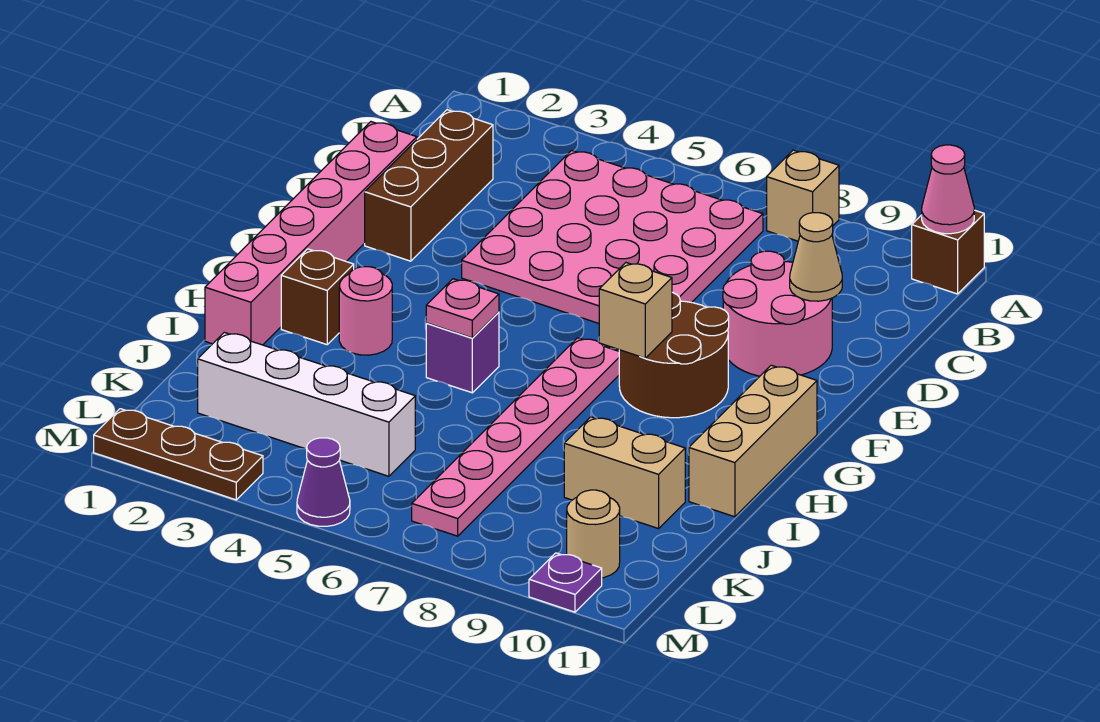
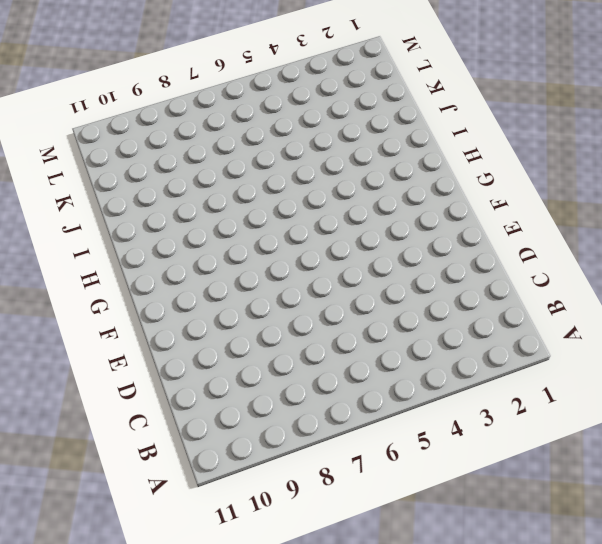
none -> tan 1x1 brick [767,150,839,241]
none -> brown 1x1 brick [912,210,984,294]
none -> pink 4x4 plate [462,150,763,323]

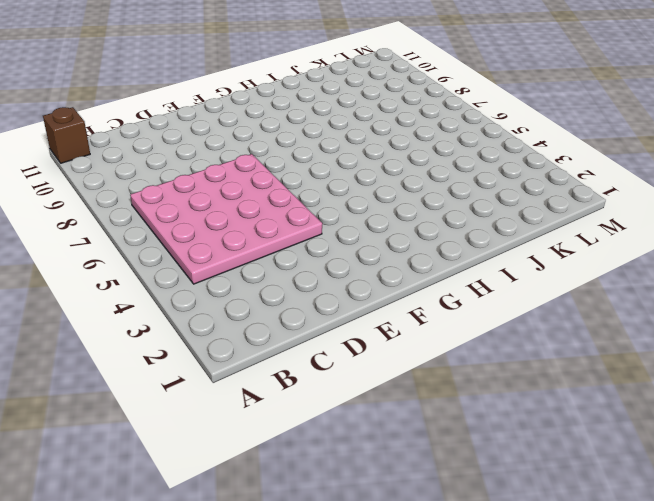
none -> tan 1x1 brick [767,150,839,241]
none -> brown 1x3 brick [365,110,493,261]
none -> pink 1x6 brick [205,122,417,345]

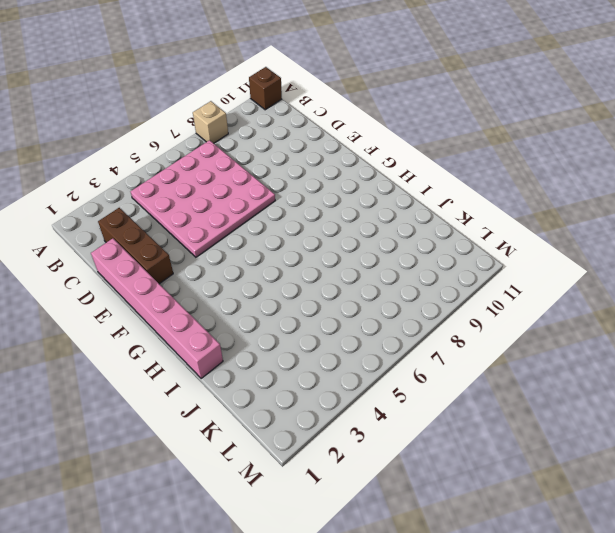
none -> pink 2x2 round brick [723,251,832,376]
none -> brown 2x2 round brick [619,292,729,418]
none -> pink 1x6 plate [412,338,619,536]

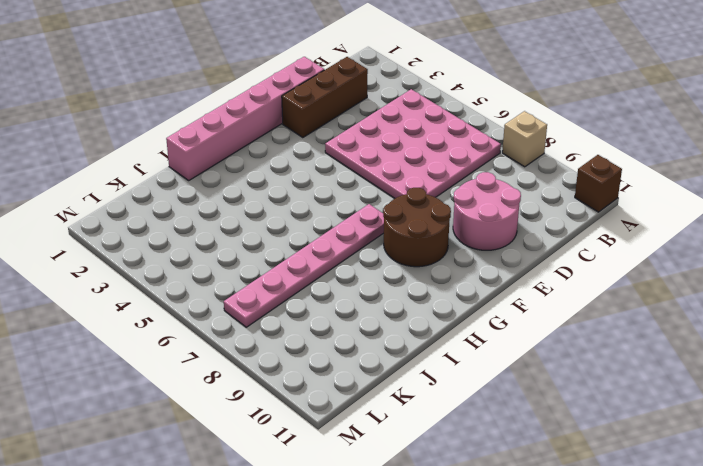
none -> tan 1x3 brick [689,365,817,517]
none -> brown 1x1 brick [281,249,354,345]
none -> pink 1x1 round brick [339,267,392,355]

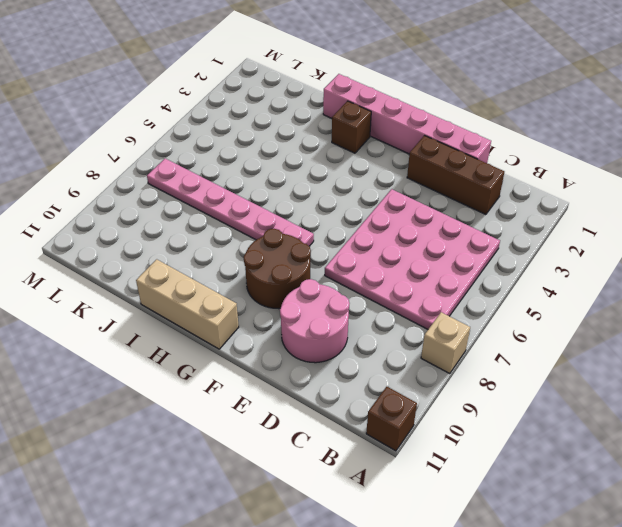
none -> pink 1x1 round brick [339,267,392,355]
none -> purple 1x1 brick [426,312,499,393]
none -> tan 1x2 brick [564,417,685,529]

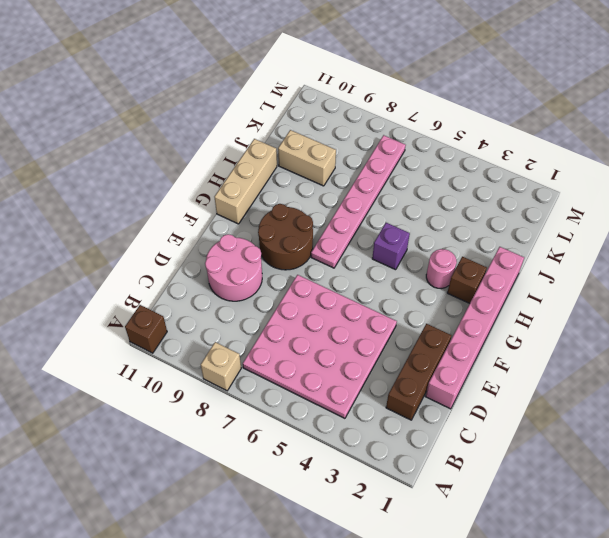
none -> white 1x4 brick [198,332,415,476]
none -> tan 1x1 round brick [567,490,620,578]
none -> brown 1x3 plate [94,409,263,500]

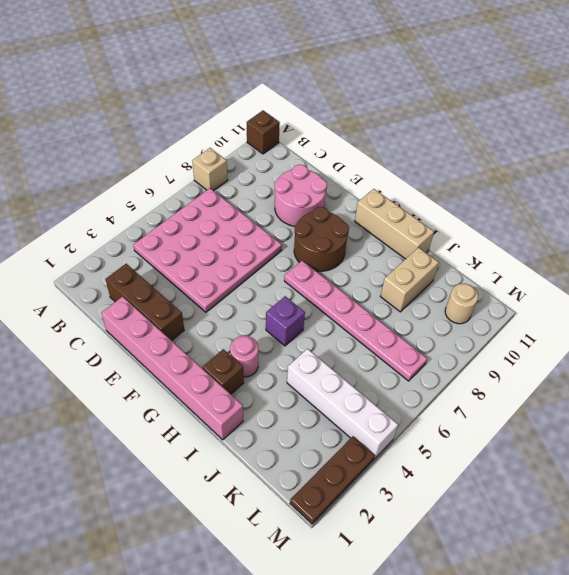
white 1x4 brick [287,349,398,459] -> white 1x4 brick turned to [198,332,415,476]
none -> purple 1x1 cone [297,438,350,526]
none -> purple 1x1 plate [529,553,602,612]
none -> pink 1x1 cone [922,145,974,234]

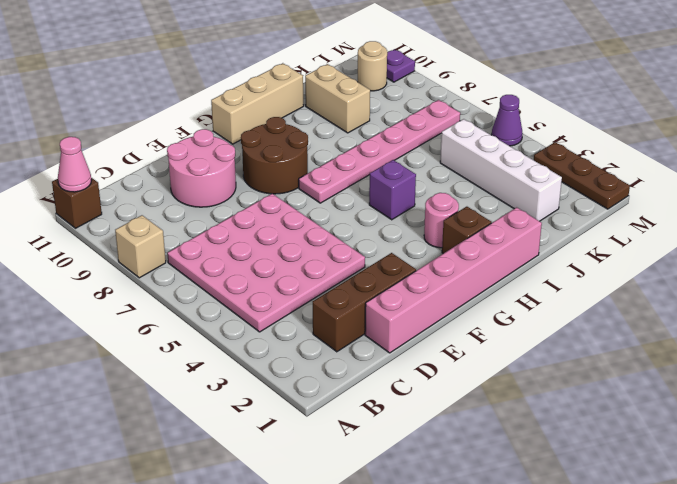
none -> tan 1x1 cone [790,213,842,301]
none -> tan 1x1 brick [599,263,672,358]
none -> pink 1x1 plate [426,279,499,338]

